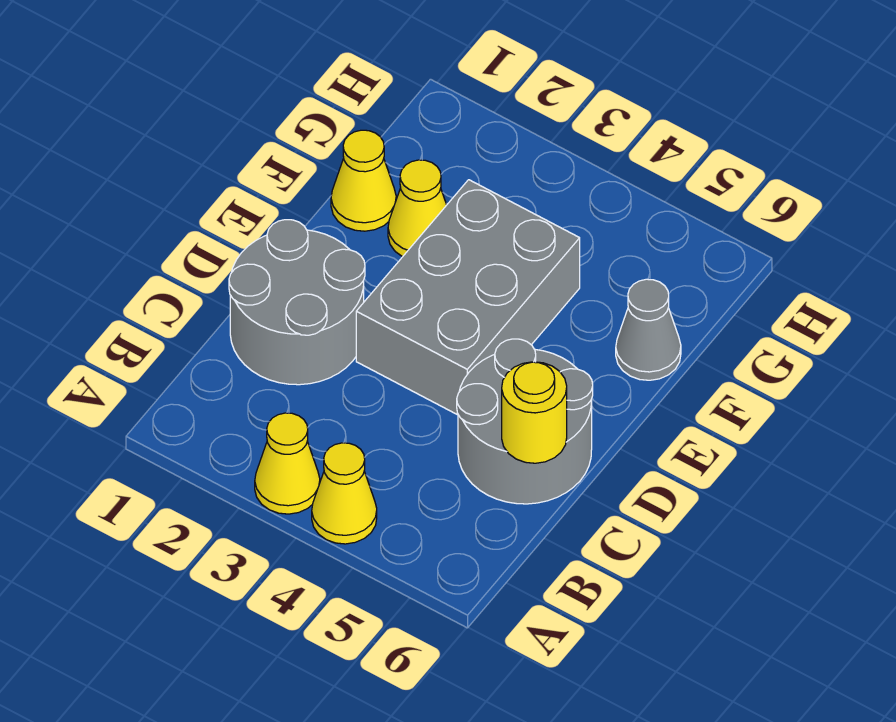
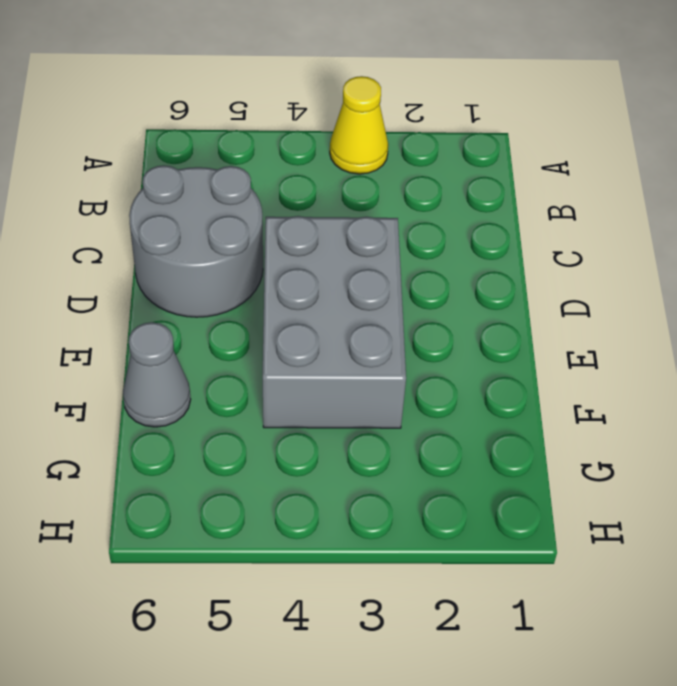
none -> yellow 1x1 cone [312,443,377,544]
none -> grey 2x2 round brick [229,220,365,385]

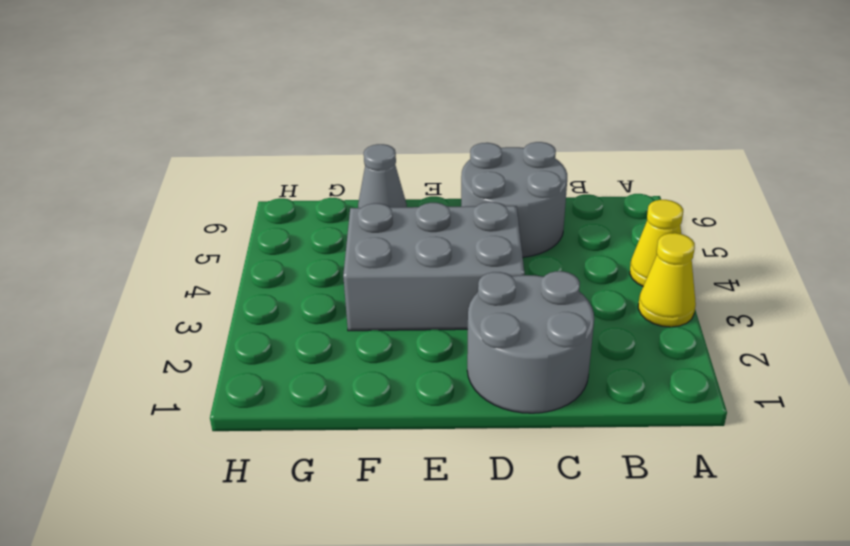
none -> yellow 1x1 cone [331,130,396,231]
none -> yellow 1x1 cone [388,160,446,257]

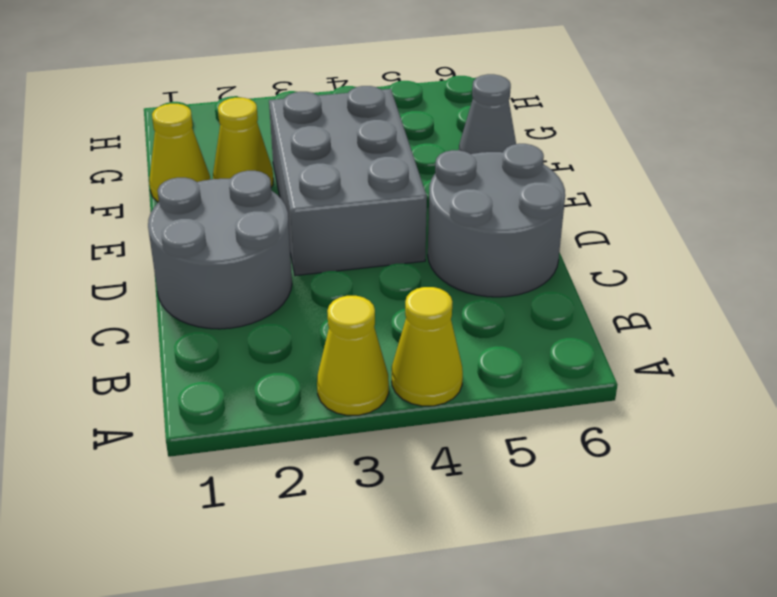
none -> yellow 1x1 round brick [502,362,567,463]

